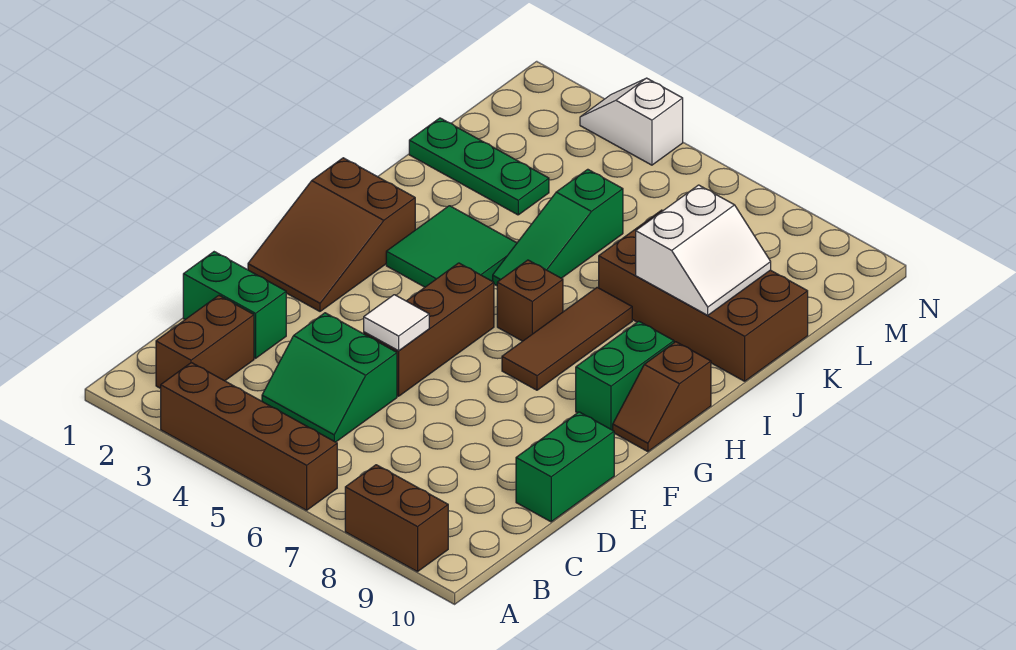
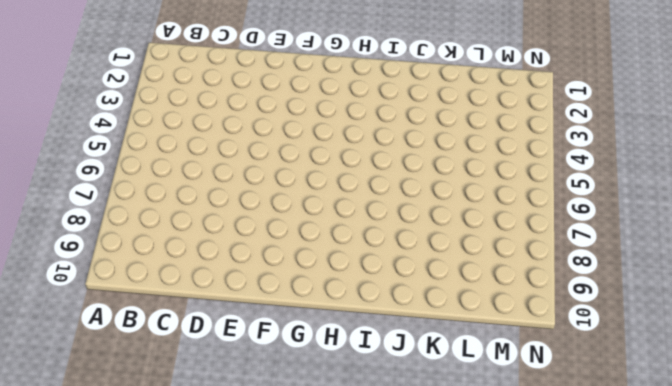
none -> brown 1x4 brick [161,363,337,510]
none -> brown 1x2 brick [345,465,448,572]
none -> brown 1x2 brick [156,295,254,389]

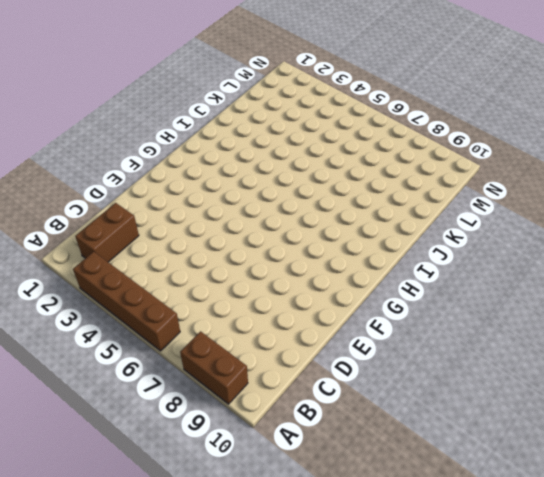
none -> green 2x2 slope [262,313,397,442]
none -> green 1x2 brick [183,252,286,358]
none -> green 1x2 brick [516,412,614,522]

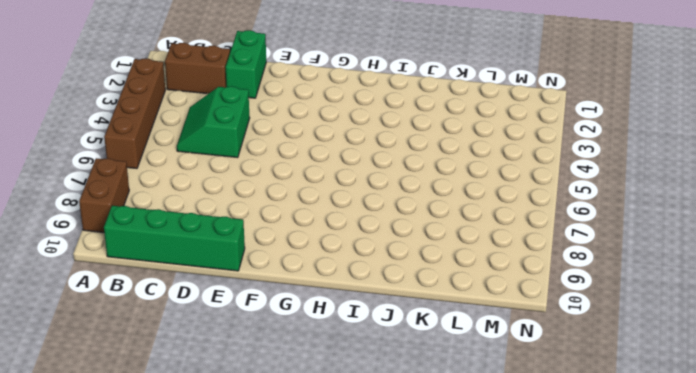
green 1x4 brick [104,206,245,271] -> green 1x2 brick [516,412,614,522]
none -> brown 1x3 brick [364,263,494,396]
none -> brown 2x3 slope [248,158,415,311]
none -> brown 1x3 tile [502,287,632,390]

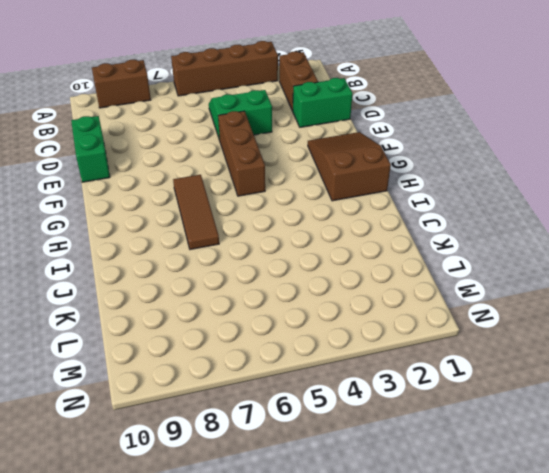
none -> green 1x2 brick [576,321,674,430]
none -> brown 1x2 slope [613,342,711,452]
none -> green 2x2 tile [386,206,517,287]

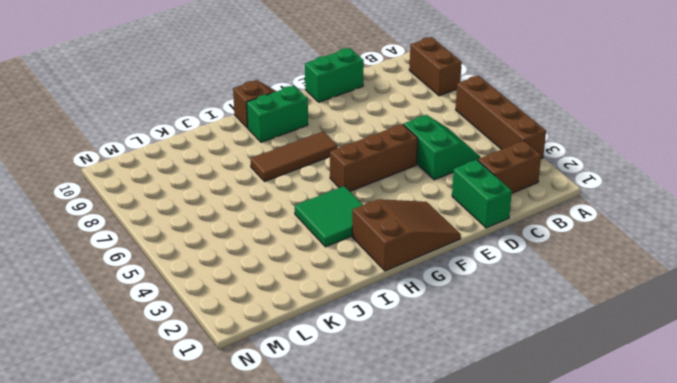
none -> brown 1x1 brick [497,260,563,341]
none -> green 1x3 slope [493,169,623,286]
none -> brown 2x4 brick [599,210,808,381]

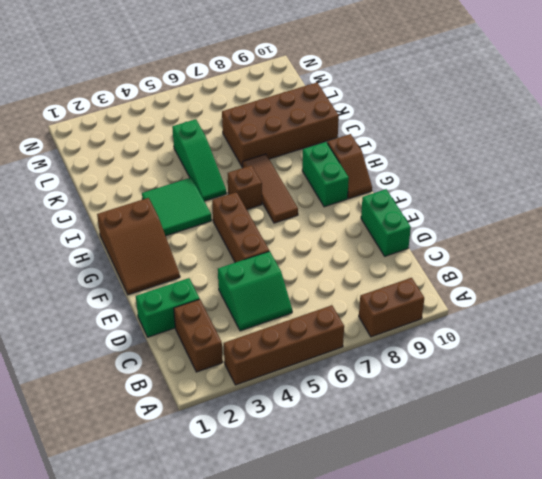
none -> green 1x3 plate [409,118,549,215]
none -> white 1x2 slope [580,78,683,165]
none -> white 1x1 tile [364,295,429,351]

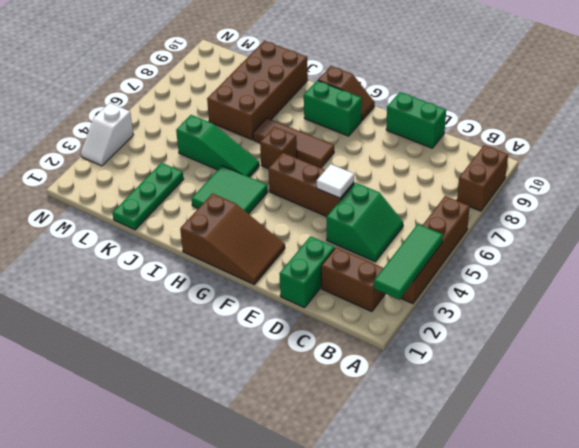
green 1x3 tile [374,224,443,300] -> none
none -> white 2x2 slope [636,185,771,315]

